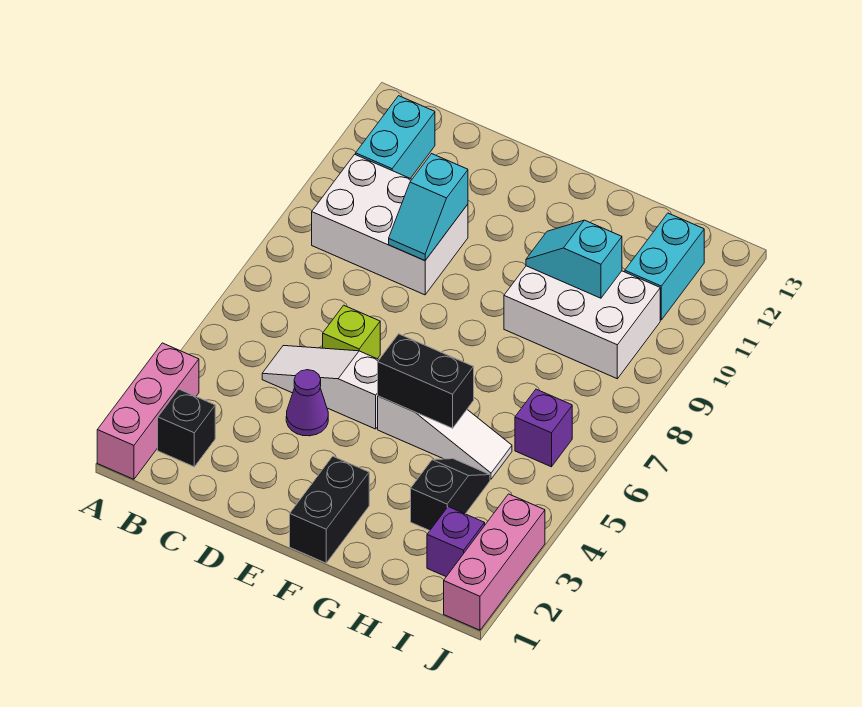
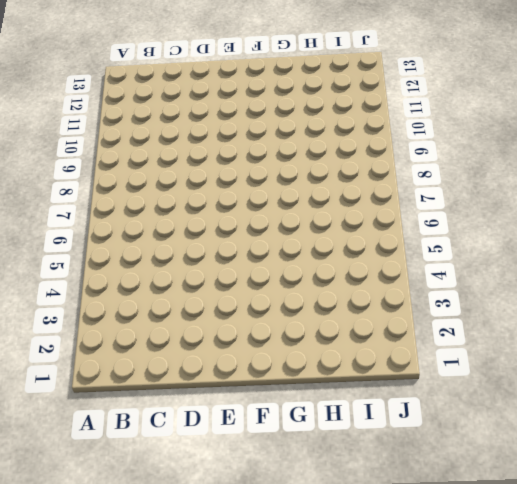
none -> pink 1x3 brick [97,343,199,479]
none -> black 1x1 brick [158,389,215,467]
none -> white 2x3 brick [312,154,468,295]

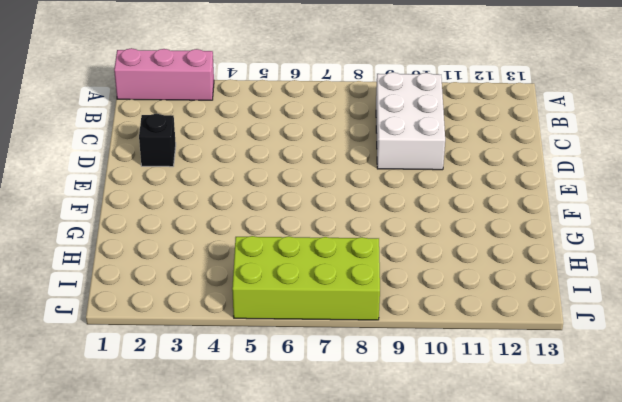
black 1x1 brick [139,114,176,167] -> black 1x1 brick moved to [158,389,215,467]
lime 2x4 brick [232,236,380,320] -> purple 1x1 brick [515,389,572,467]
none -> cyan 1x2 brick [356,96,435,178]
none -> white 1x3 slope [262,346,379,429]
none -> purple 1x1 cone [286,370,328,436]

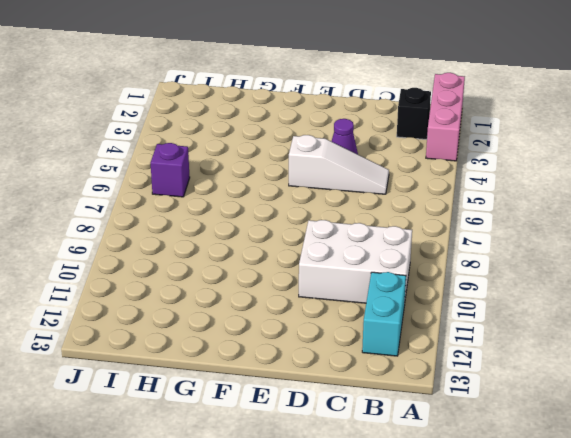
none -> lime 1x1 brick [323,305,380,359]
none -> black 1x2 brick [290,456,369,563]
none -> white 1x3 slope [378,396,512,479]

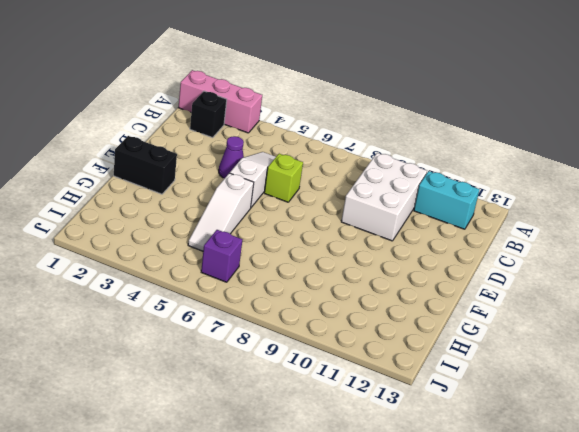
none -> white 2x3 brick [504,266,660,379]
none -> black 1x2 slope [411,459,490,531]
none -> purple 1x1 brick [427,507,485,577]

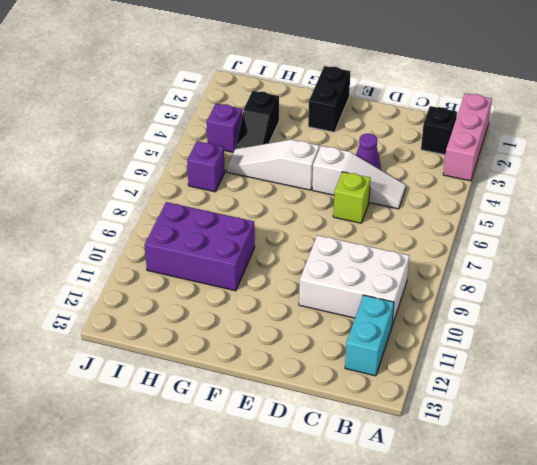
purple 2x3 brick [145,202,255,291] -> white 2x3 brick [504,266,660,379]
purple 1x1 brick [207,103,242,152] -> purple 1x1 brick moved to [427,507,485,577]
none -> cyan 1x2 brick [625,213,704,320]
none -> pink 1x3 brick [444,494,545,630]
none -> cyan 1x2 slope [389,154,468,261]

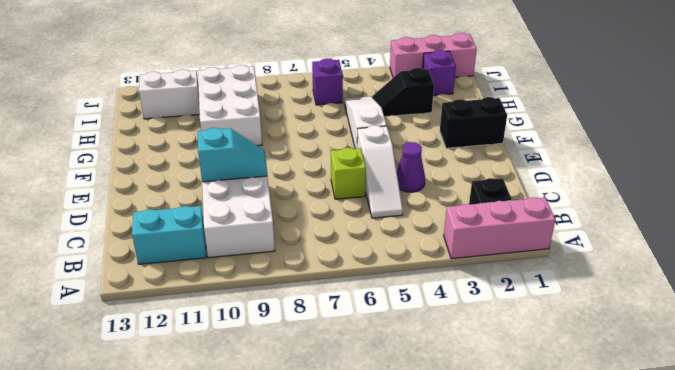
white 1x2 brick [139,69,200,119] -> cyan 1x2 brick [625,213,704,320]
none -> black 1x2 brick [378,334,474,428]
none -> cyan 1x2 slope [526,220,622,298]

